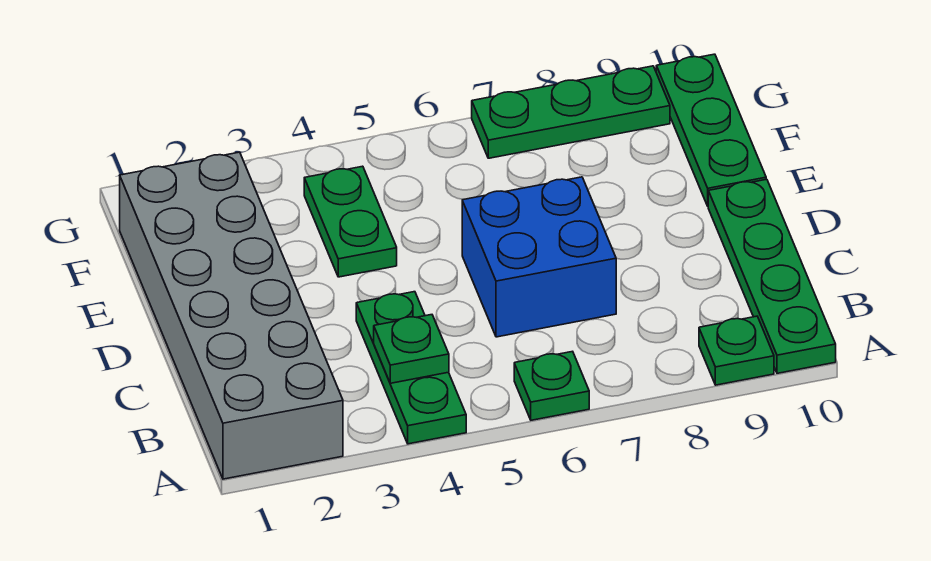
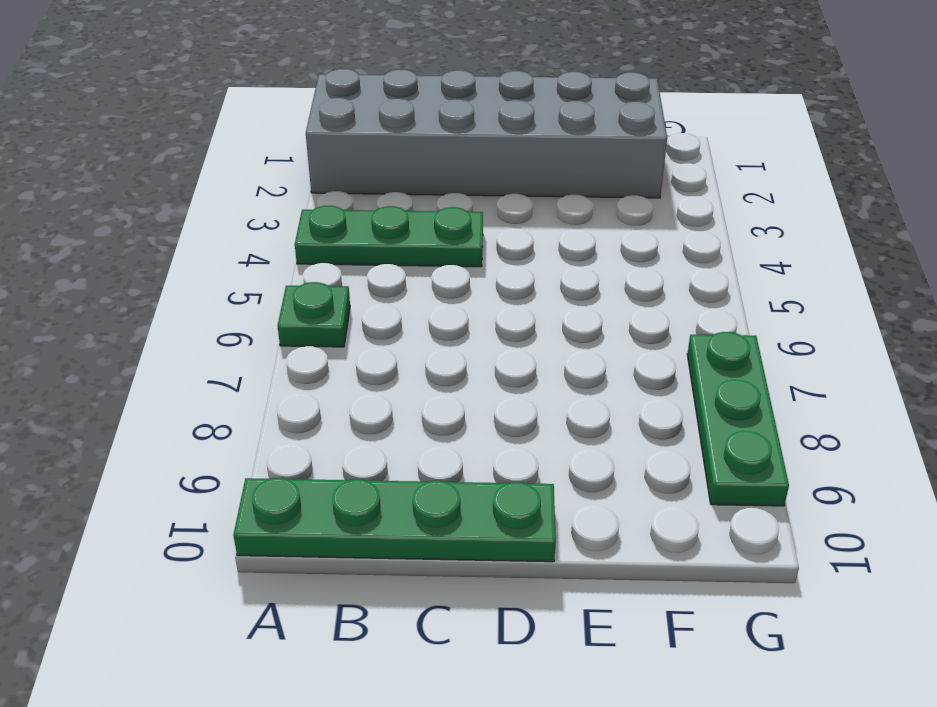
none -> green 1x1 plate [699,316,774,385]
none -> blue 2x2 brick [462,177,616,337]

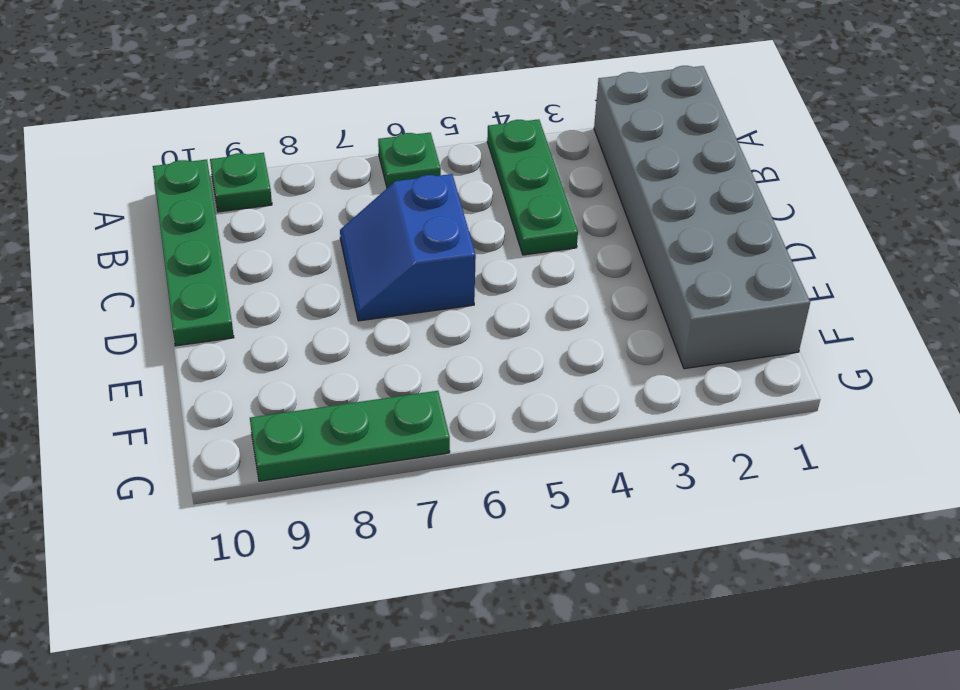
blue 2x2 slope [340,174,476,321] -> blue 2x2 brick [462,177,616,337]
none -> green 1x2 plate [304,166,397,277]
none -> green 1x3 plate [656,54,766,206]

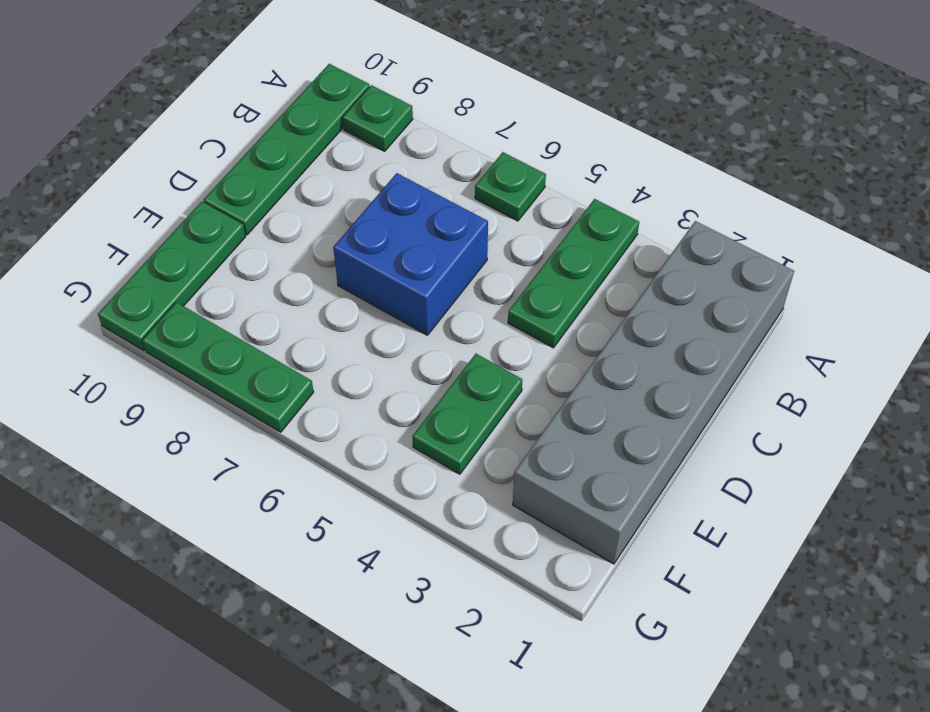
none -> green 1x1 plate [374,315,449,383]

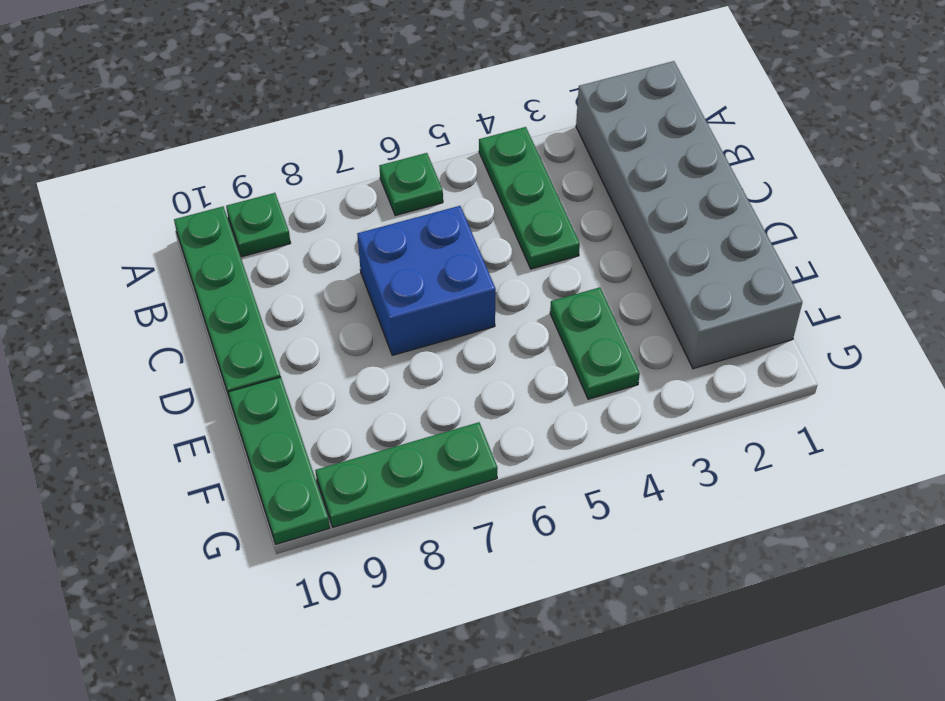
none -> green 1x1 plate [374,315,449,383]

